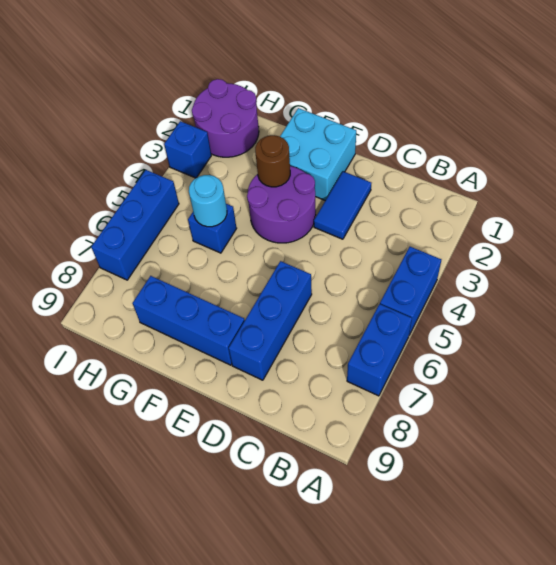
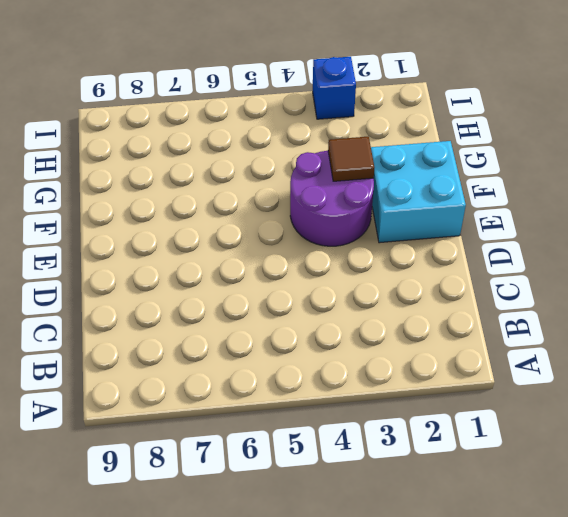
brown 1x1 tile [328,137,374,181] -> brown 1x1 round brick [255,135,290,187]
none -> blue 1x2 brick [380,247,441,335]
none -> blue 1x2 brick [347,304,412,396]
none -> blue 1x2 tile [314,172,371,239]

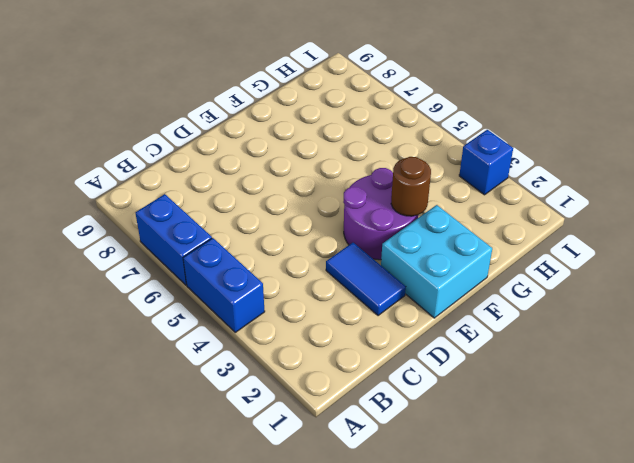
none -> blue 1x3 brick [229,261,312,380]
none -> blue 1x3 brick [133,276,245,365]
none -> blue 1x1 brick [188,204,237,253]

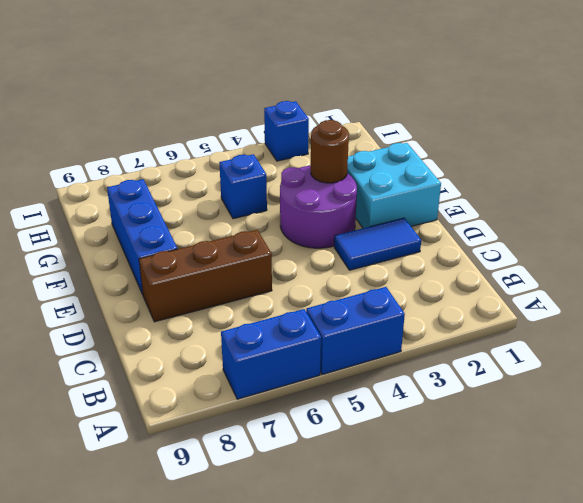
brown 1x3 brick [139,230,272,322] -> blue 1x3 brick [229,261,312,380]
none -> purple 2x2 round brick [192,79,259,157]
none -> blue 1x3 brick [91,170,179,280]
none -> cyan 1x1 round brick [189,175,227,227]

